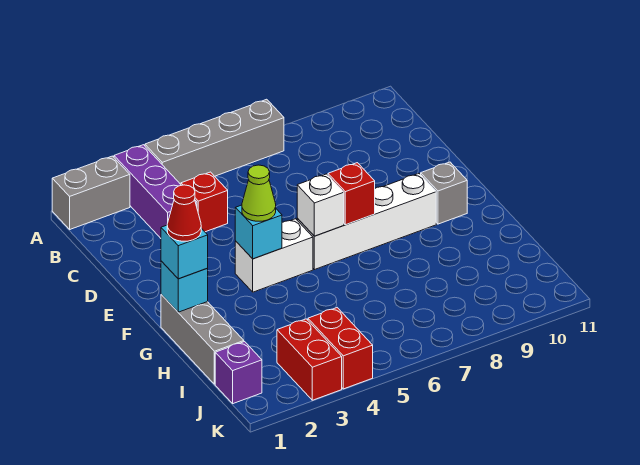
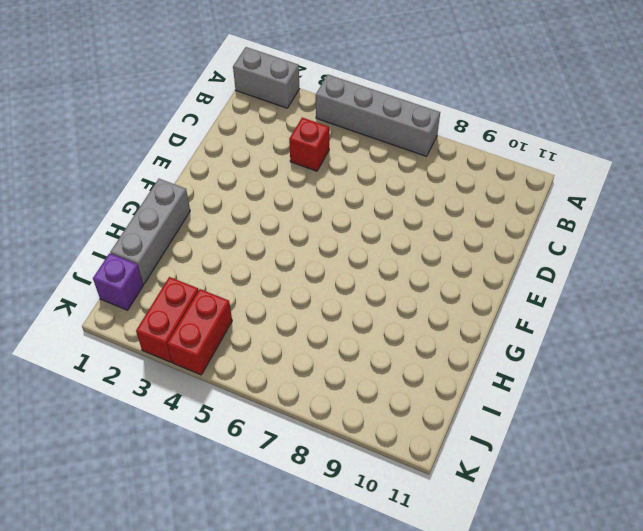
none -> purple 1x3 brick [114,145,197,238]
none -> white 1x2 brick [235,219,313,292]
none -> white 1x4 brick [297,174,436,270]

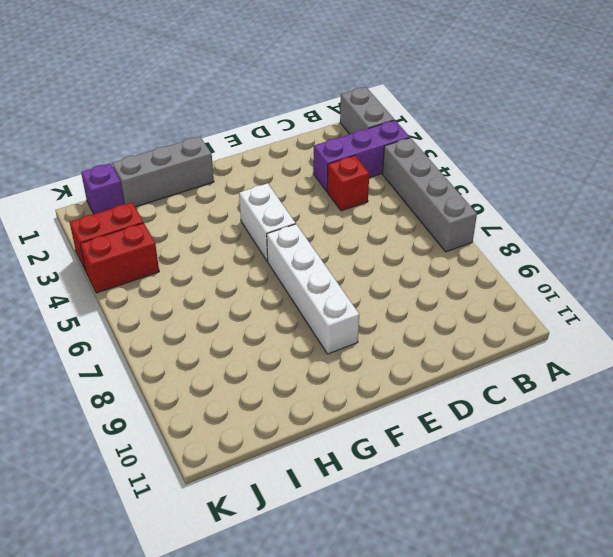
none -> grey 1x1 brick [421,162,467,224]
none -> cyan 1x1 brick [235,205,282,259]
none -> white 1x1 brick [297,174,344,236]

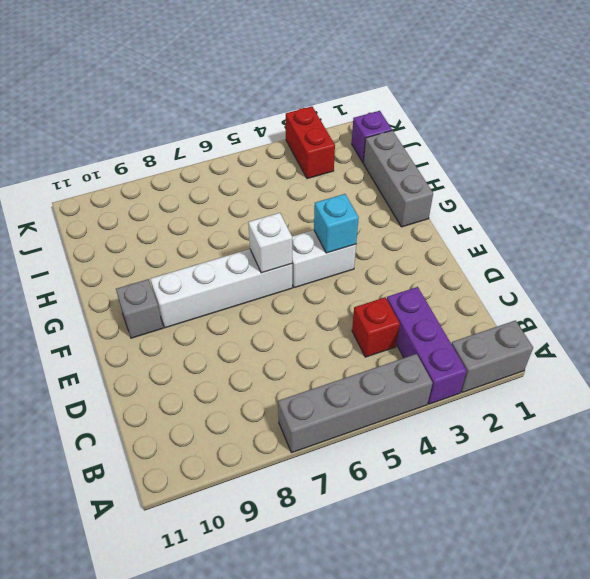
none -> red 1x2 brick [308,308,373,389]
none -> red 1x1 brick [328,163,375,225]
none -> cyan 1x1 brick [161,261,208,312]

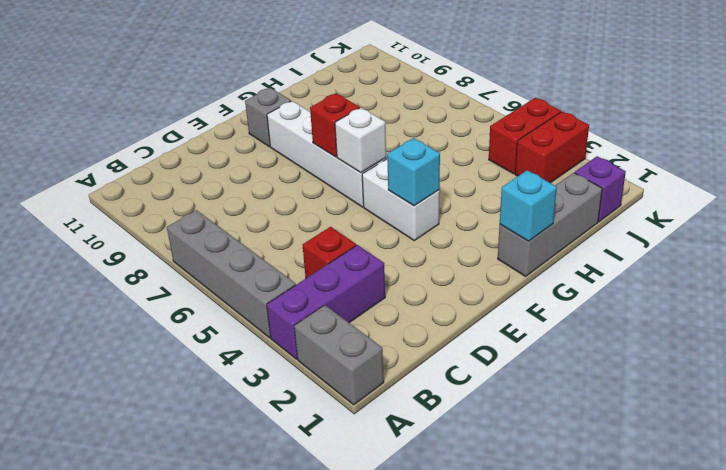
none -> lime 1x1 cone [242,165,276,221]
none -> cyan 1x1 brick [161,225,208,279]
none -> red 1x1 cone [167,185,201,241]

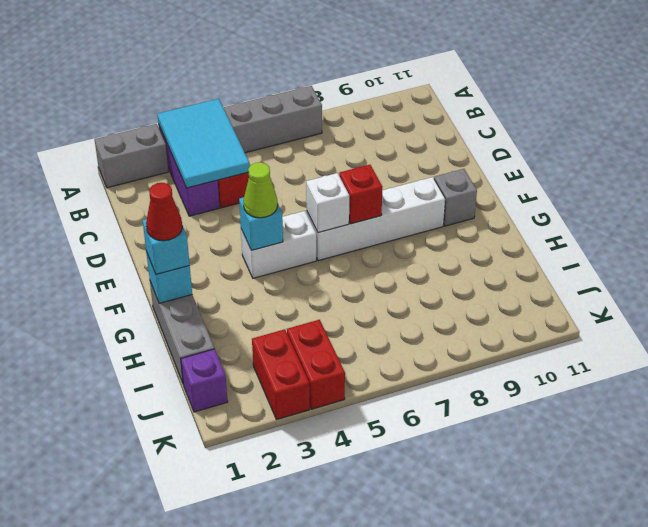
cyan 2x3 tile [157,99,250,188] -> none

